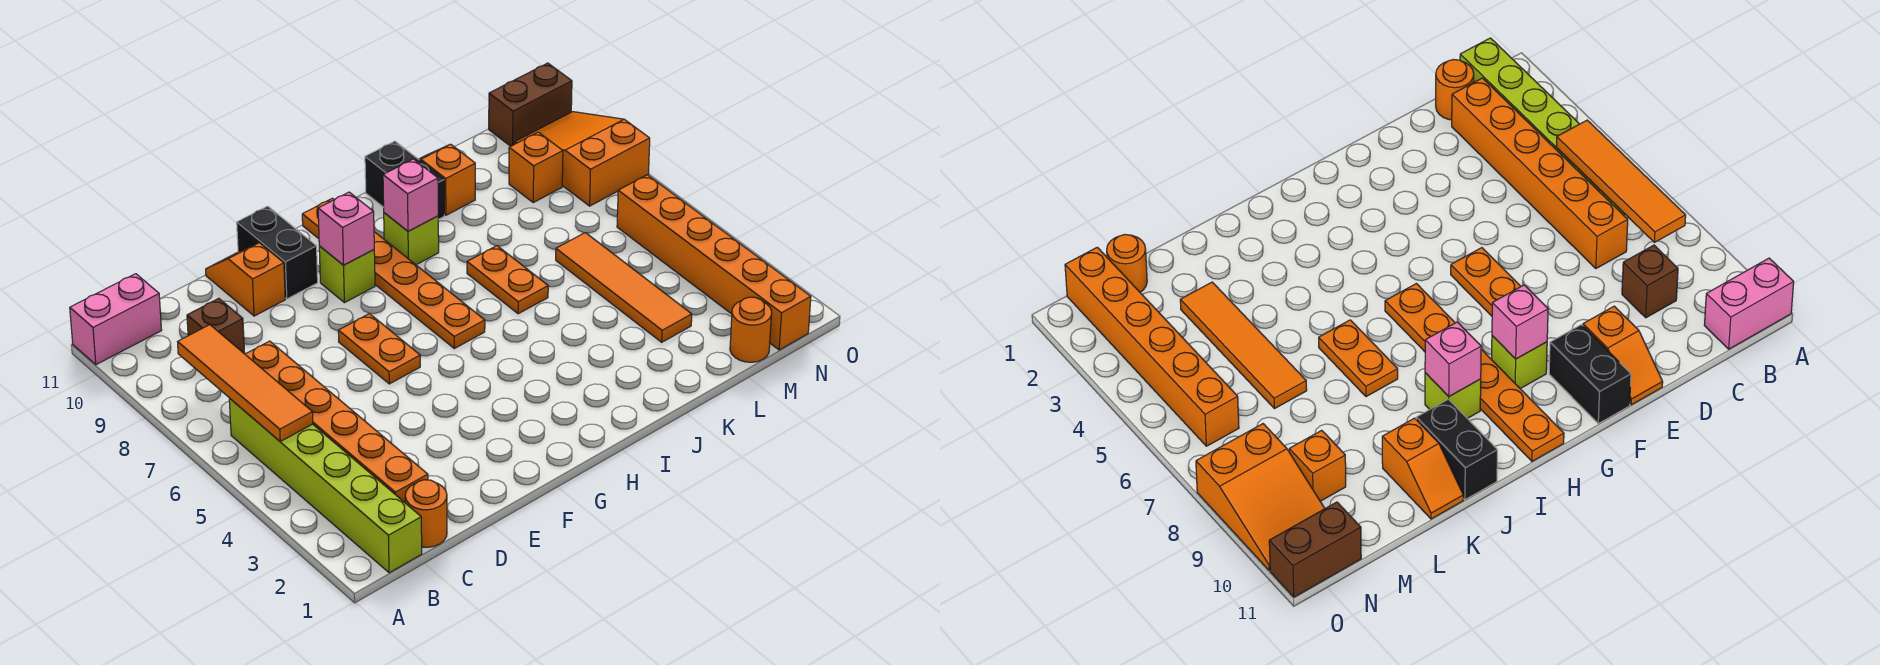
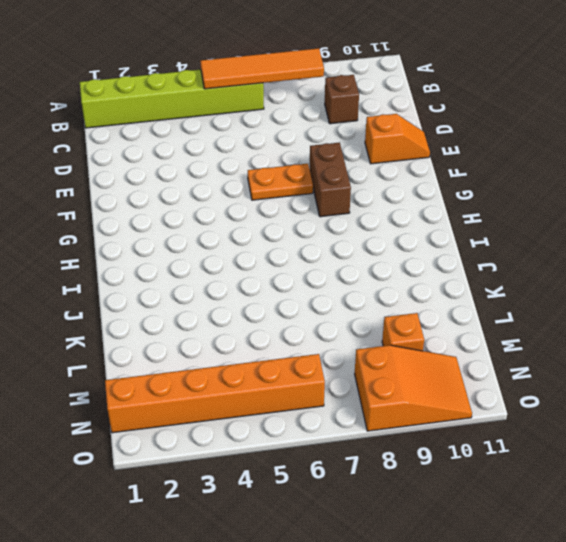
brown 1x2 brick [310,143,351,217] -> brown 1x2 brick moved to [489,63,572,146]
none -> pink 1x2 brick [70,274,162,365]
none -> orange 1x1 round brick [405,480,447,547]
none -> orange 1x6 brick [245,341,428,502]

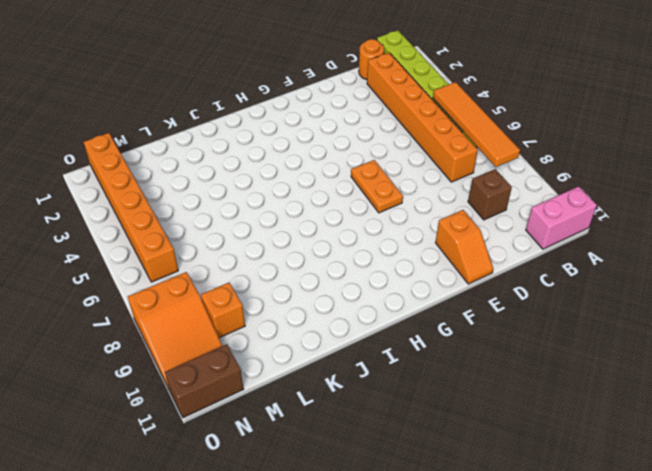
none -> black 1x2 brick [237,206,318,299]
none -> lime 1x1 brick [319,246,375,303]
none -> orange 1x6 plate [302,198,485,348]

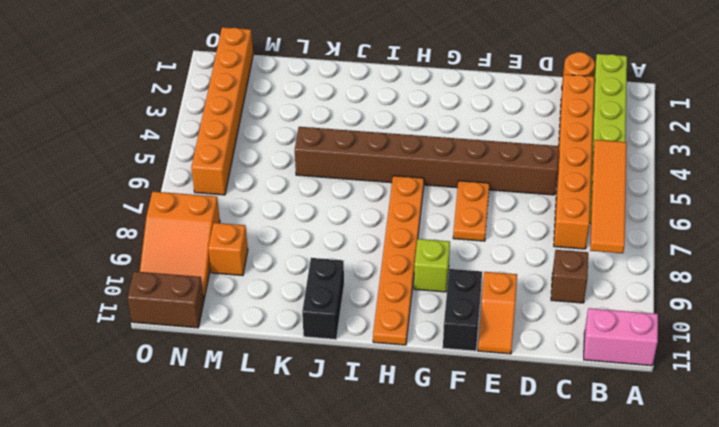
brown 1x8 brick [295,127,559,195] -> none
none -> lime 1x1 brick [384,213,439,265]
none -> orange 1x2 plate [467,246,548,314]
none -> orange 1x2 slope [419,144,475,215]

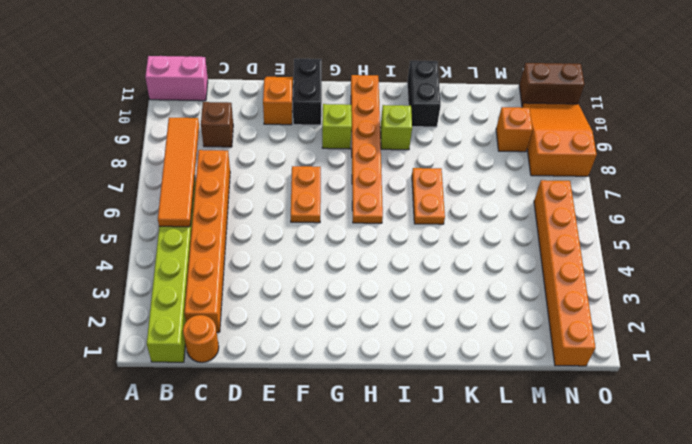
none -> orange 1x2 slope [419,144,475,215]
none -> orange 1x4 tile [556,233,692,342]
none -> orange 1x1 round brick [730,297,772,362]

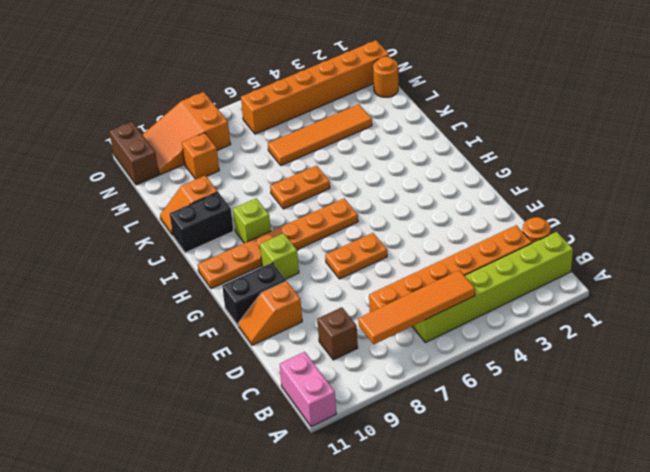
none -> pink 1x1 brick [318,192,374,265]
none -> pink 1x1 brick [383,159,438,231]

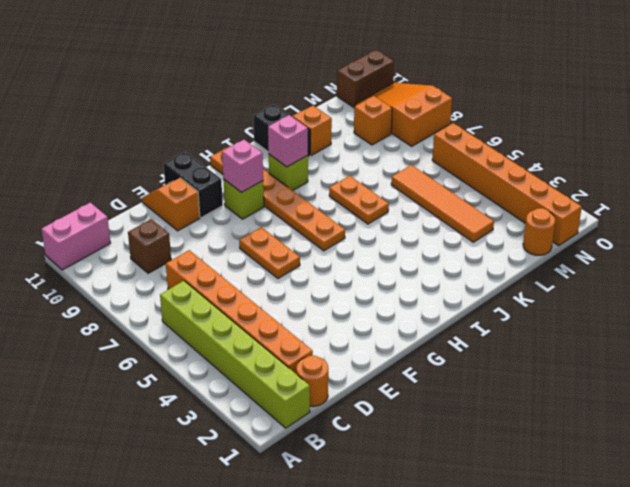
none -> orange 1x4 tile [178,325,313,441]

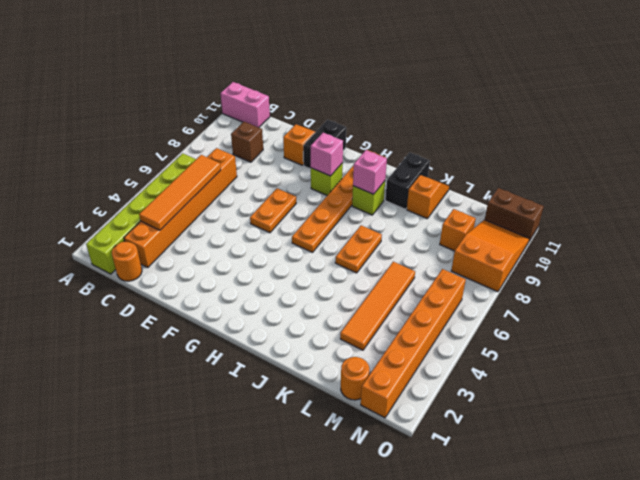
orange 1x4 tile [139,155,221,230] -> orange 1x4 tile moved to [178,325,313,441]

